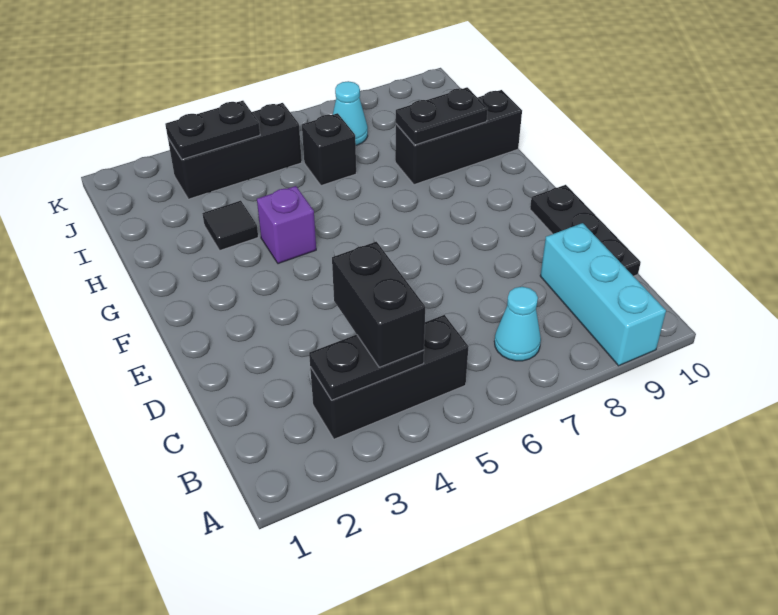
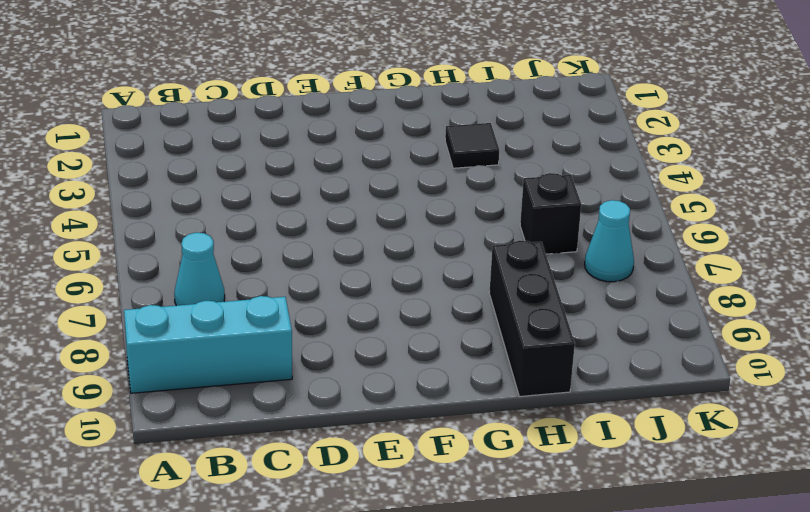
none -> black 1x3 brick [310,315,469,439]
none -> black 1x3 plate [530,185,641,276]
none -> purple 1x1 brick [257,186,316,264]

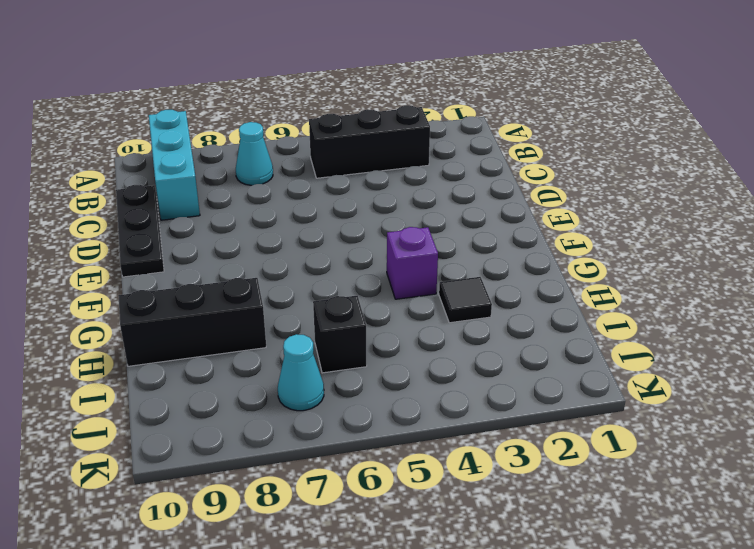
none -> black 1x3 brick [168,103,302,199]
none -> black 1x2 plate [309,335,424,400]
none -> black 1x2 plate [396,87,488,145]

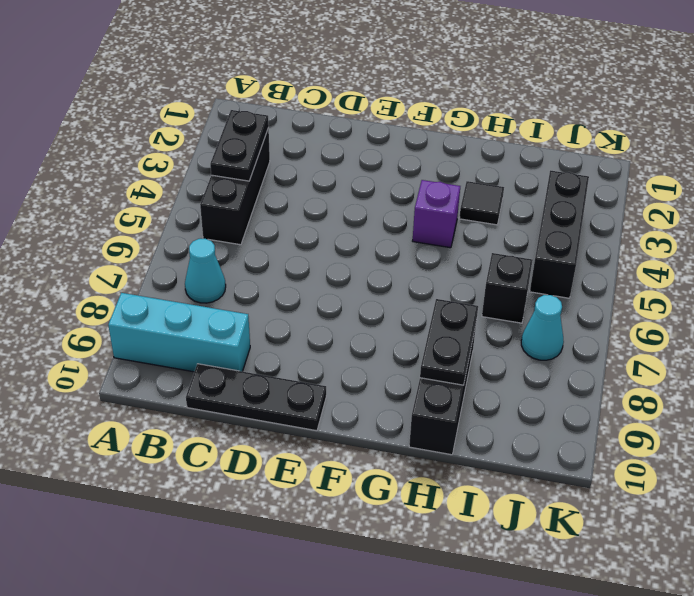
none -> black 1x2 plate [165,101,260,159]
none -> black 1x2 brick [332,242,425,367]

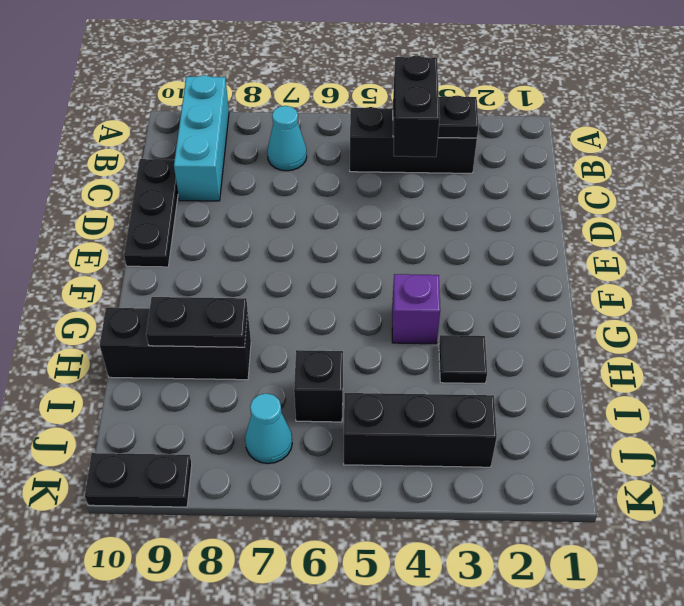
black 1x2 plate [85,453,192,507] -> black 1x2 plate moved to [165,101,260,159]

